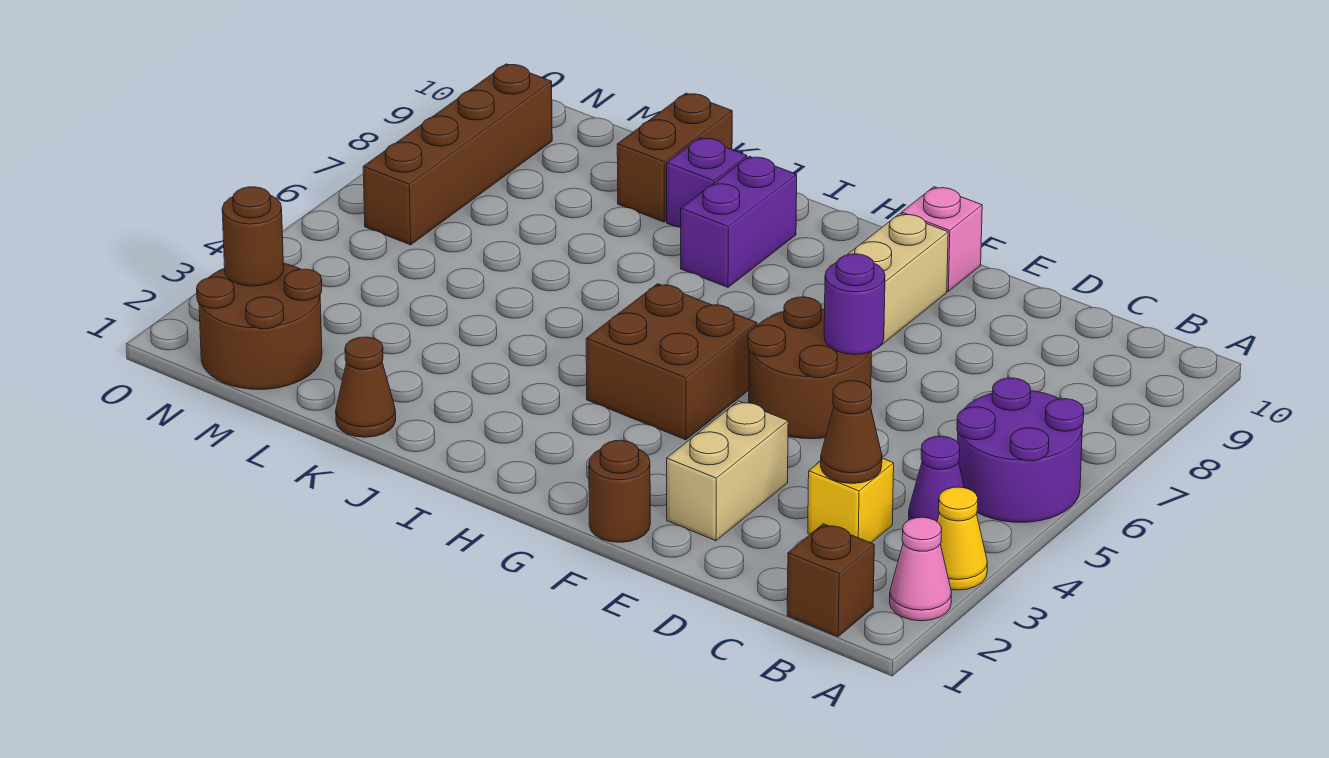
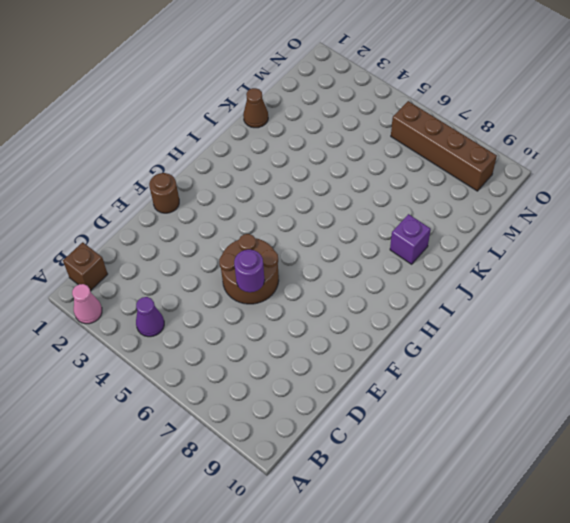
none -> yellow 1x1 cone [937,487,987,590]
none -> purple 2x2 round brick [957,378,1084,522]
none -> yellow 1x1 brick [808,458,894,543]

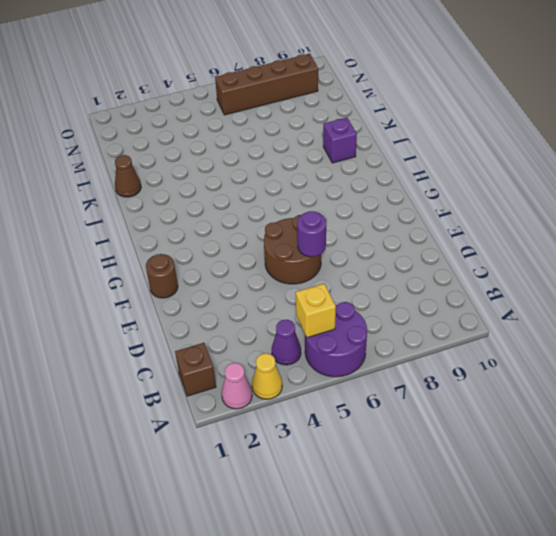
yellow 1x1 brick [296,284,336,338] -> yellow 1x1 brick moved to [808,458,894,543]
none -> tan 1x2 brick [667,401,788,541]
none -> tan 1x2 brick [847,214,948,346]
none -> pink 1x1 brick [901,187,982,291]

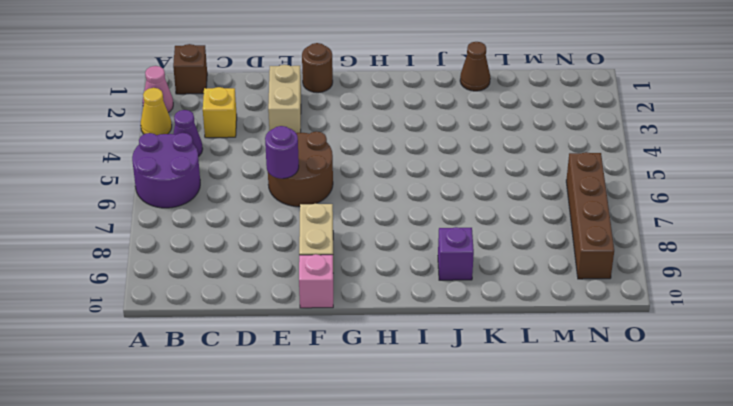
none -> brown 2x2 brick [586,284,757,440]
none -> purple 1x2 brick [681,156,797,287]
none -> brown 1x2 brick [617,93,732,222]

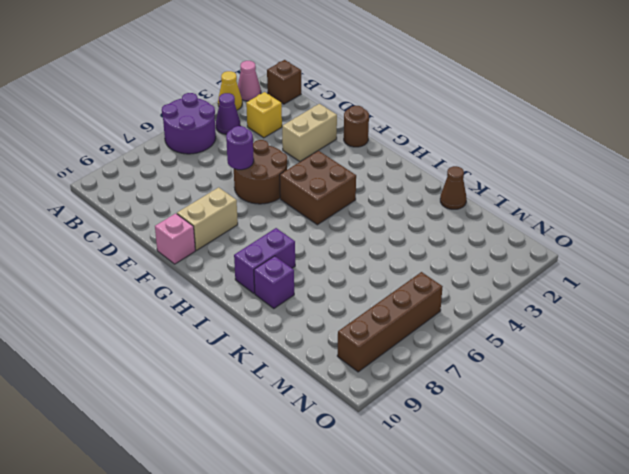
none -> brown 1x2 brick [617,93,732,222]
none -> brown 2x2 round brick [197,263,322,390]
none -> brown 1x1 cone [821,381,882,483]

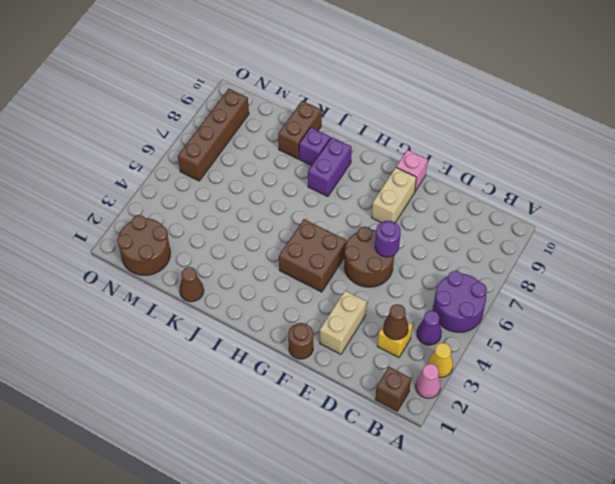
none -> brown 1x1 round brick [222,187,284,286]

